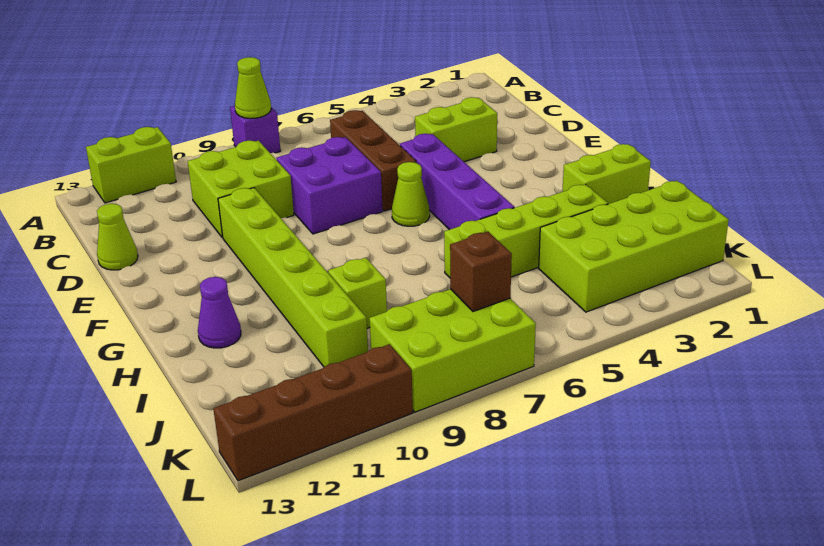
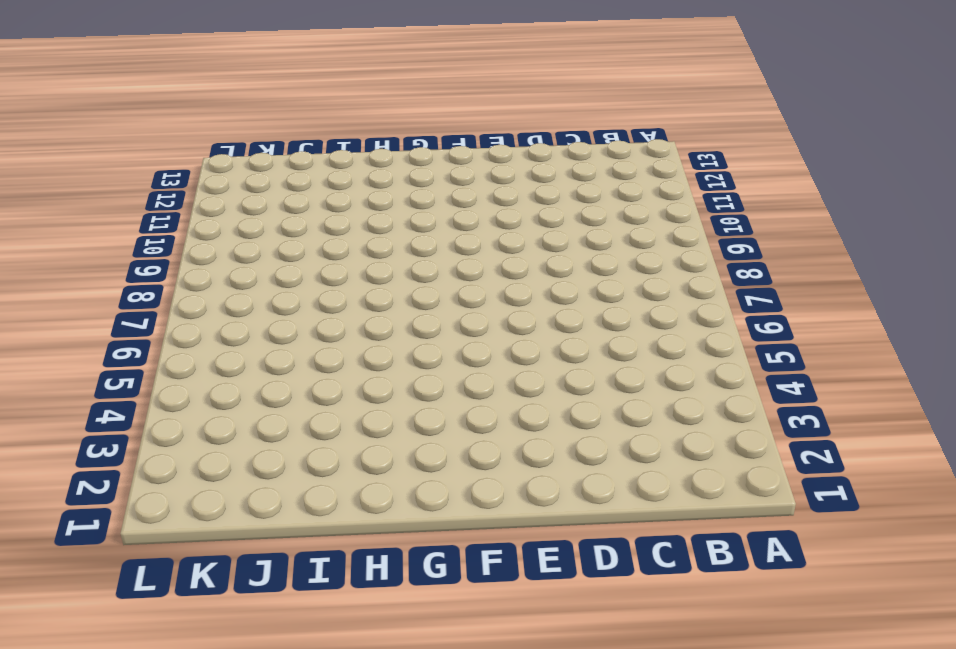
none -> purple 1x1 brick [230,106,280,153]
none -> lime 1x2 brick [86,127,176,203]
none -> brown 1x3 brick [330,110,416,211]

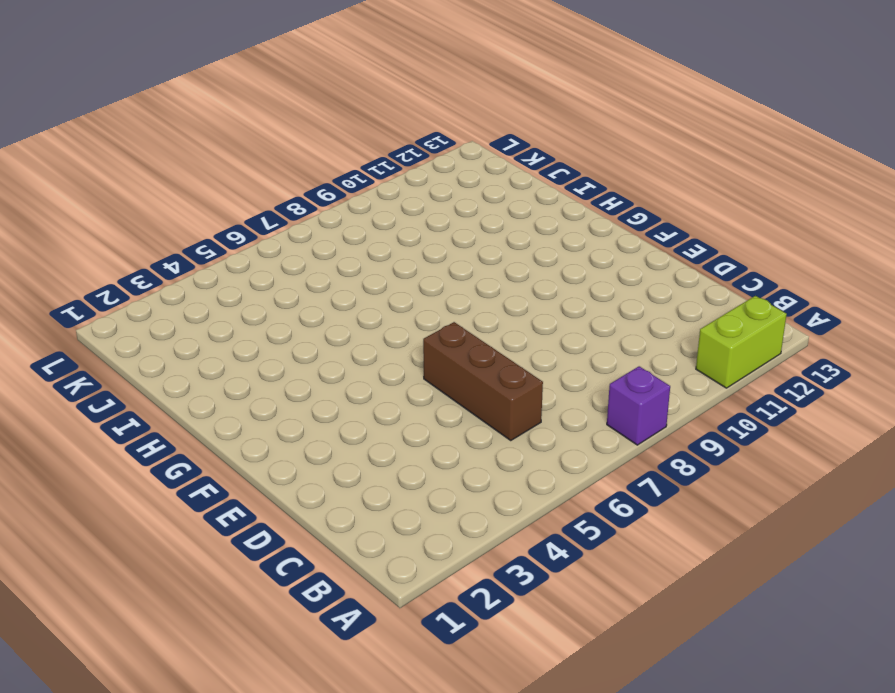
none -> lime 2x2 brick [188,140,294,238]
none -> lime 1x2 brick [415,97,497,162]
none -> purple 2x2 brick [276,137,383,234]

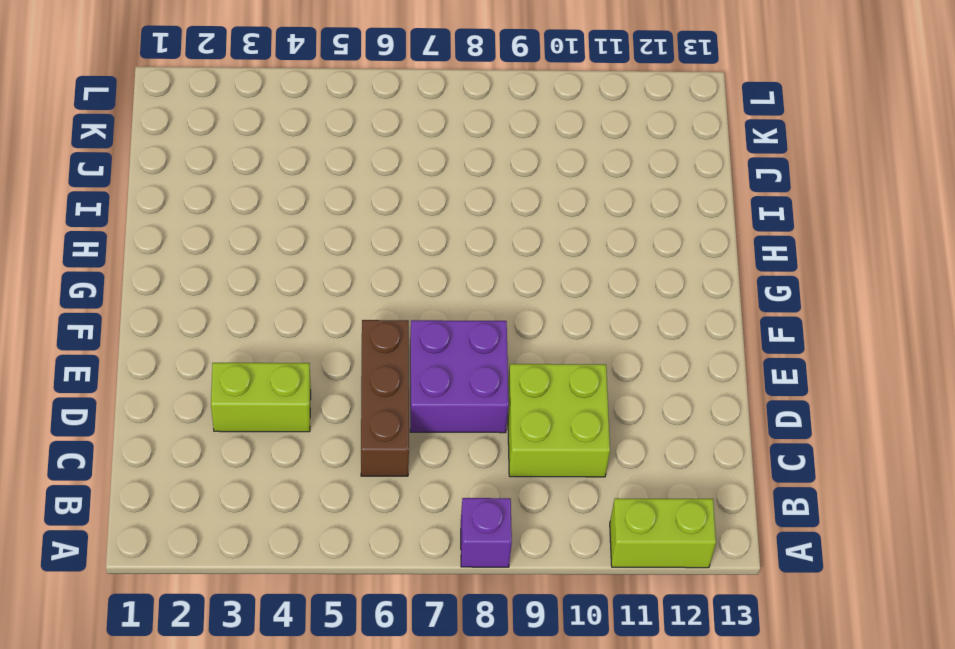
none -> lime 1x1 cone [97,204,138,270]
none -> purple 1x4 brick [400,134,514,230]
none -> lime 1x6 brick [218,188,368,367]

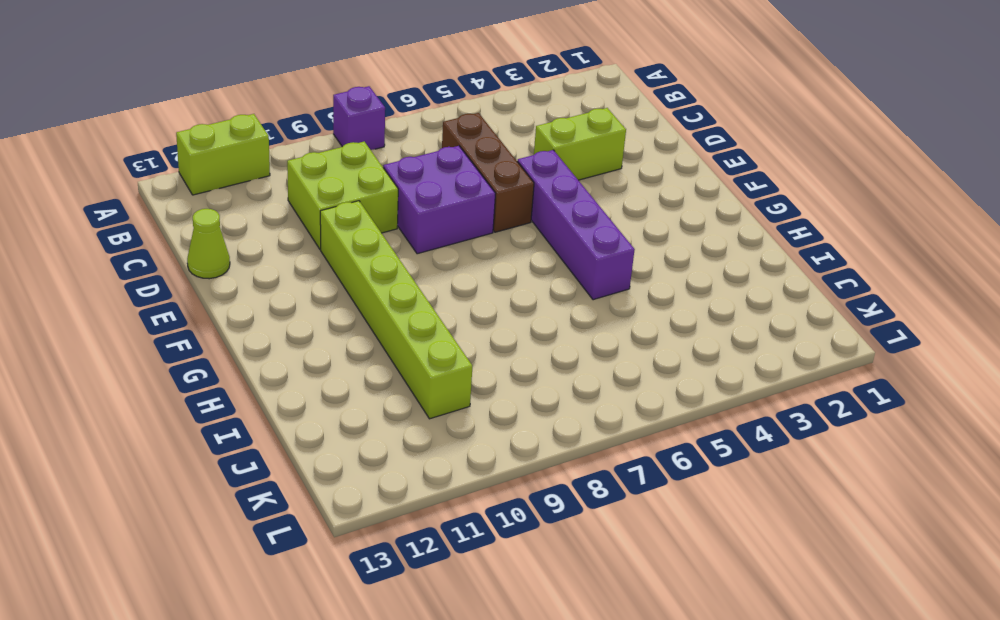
none -> lime 1x1 cone [392,162,430,226]
none -> lime 1x2 brick [562,144,651,204]
none -> purple 1x1 cone [198,277,241,348]

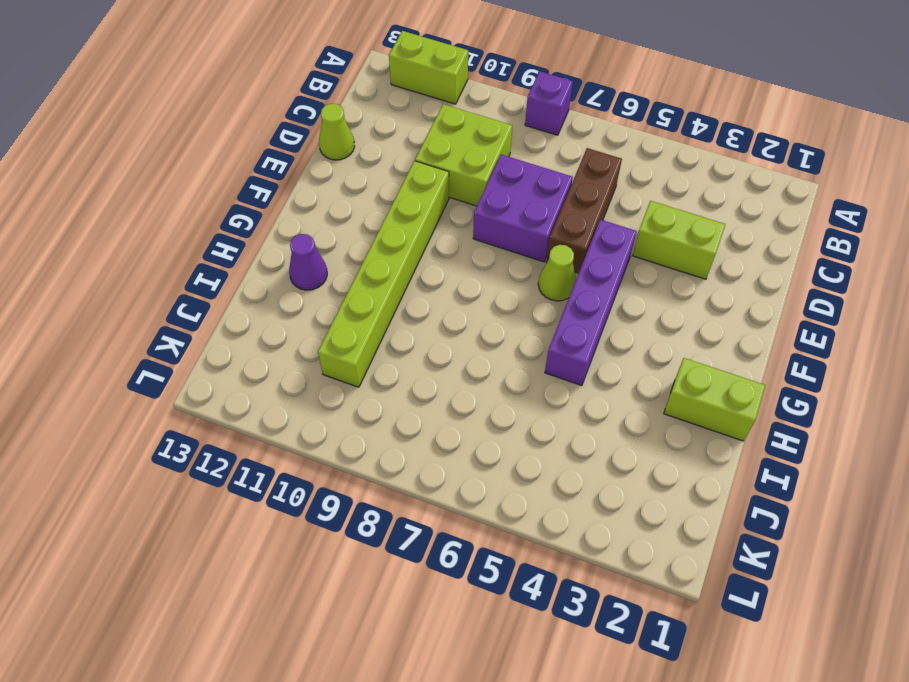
none -> lime 1x4 brick [444,184,608,278]
none -> lime 1x1 brick [328,258,387,328]
none -> lime 2x4 brick [539,181,729,312]

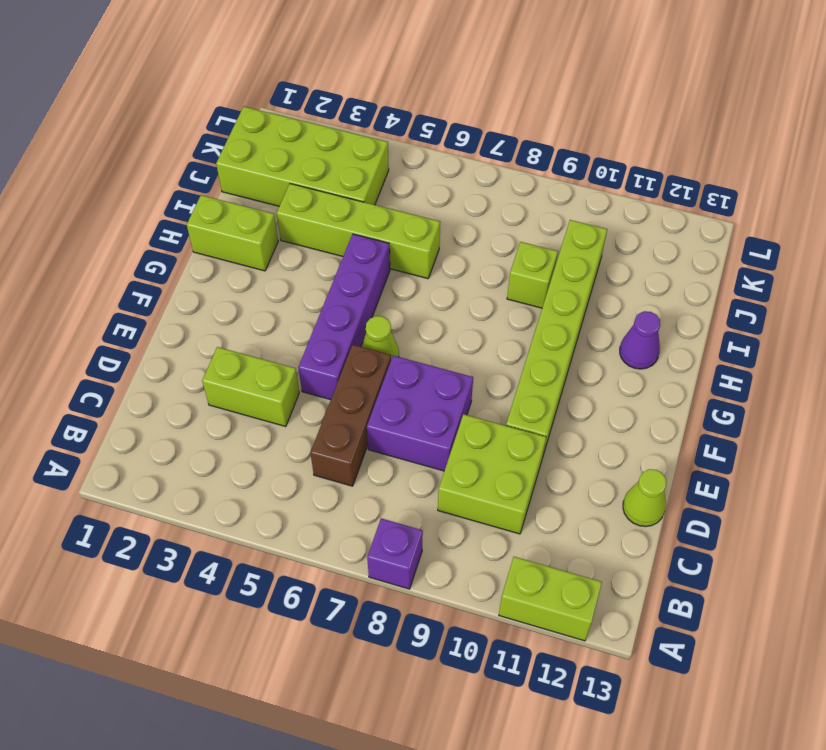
none -> lime 2x3 brick [369,289,536,412]
none -> brown 1x4 brick [213,344,413,481]
none -> lime 1x1 cone [235,57,271,119]

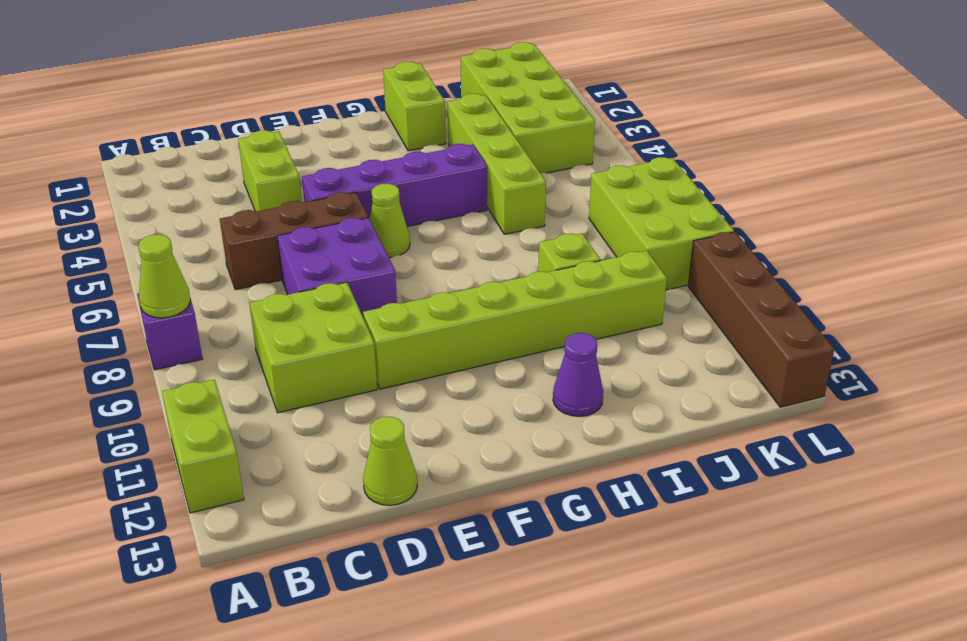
none -> brown 1x1 brick [450,232,512,312]

